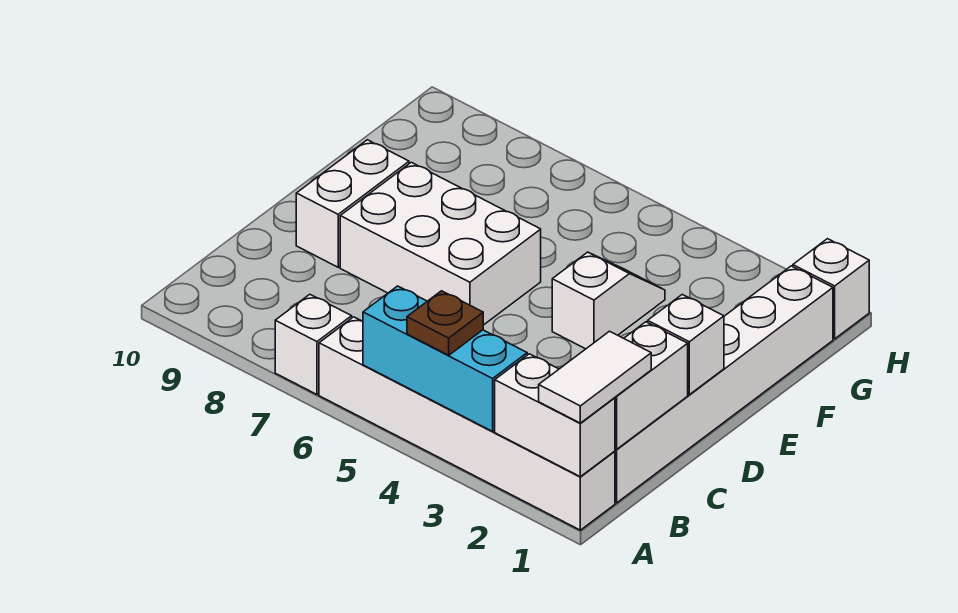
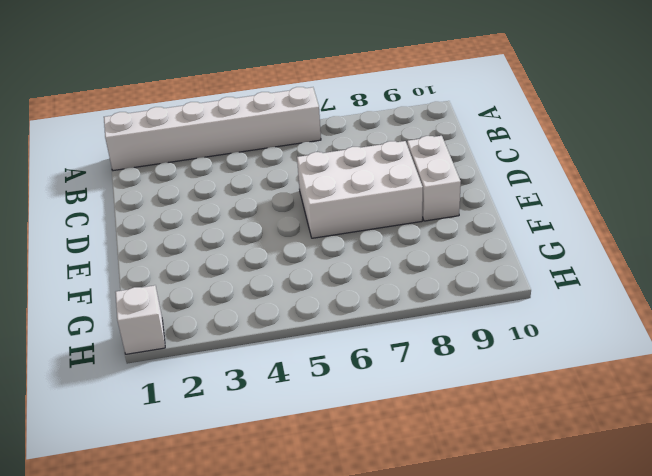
none -> white 1x1 brick [275,294,352,394]
none -> white 1x6 brick [615,266,833,503]
none -> white 1x2 slope [552,252,665,349]

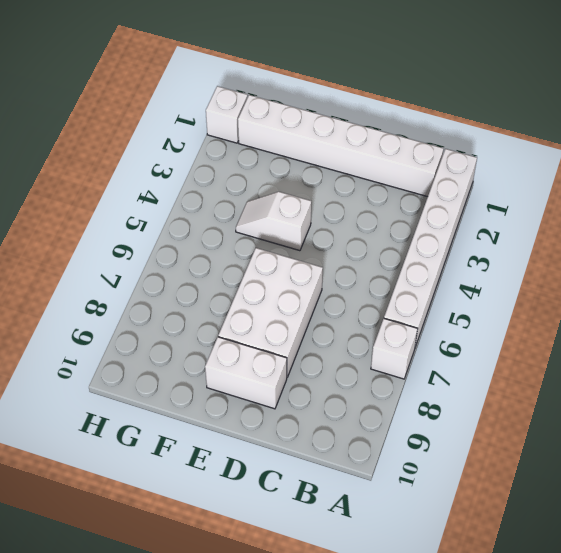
none -> white 1x2 brick [495,354,615,477]
none -> cyan 1x3 brick [363,286,527,431]
none -> white 1x2 brick [615,322,688,449]

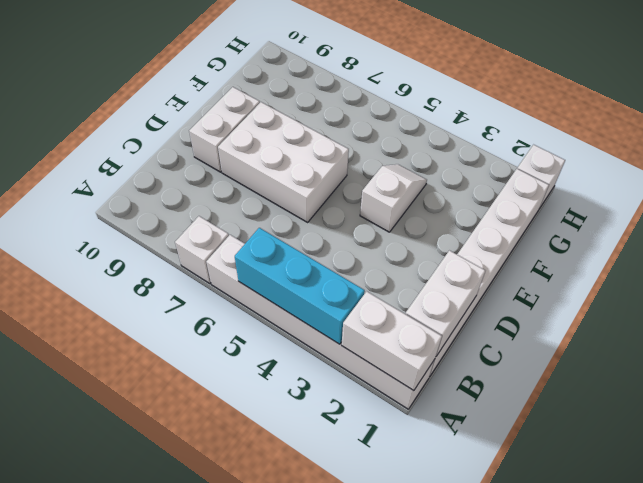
none -> white 1x1 brick [648,295,724,395]
none -> white 1x2 tile [539,331,651,423]
none -> brown 1x1 plate [407,291,483,355]

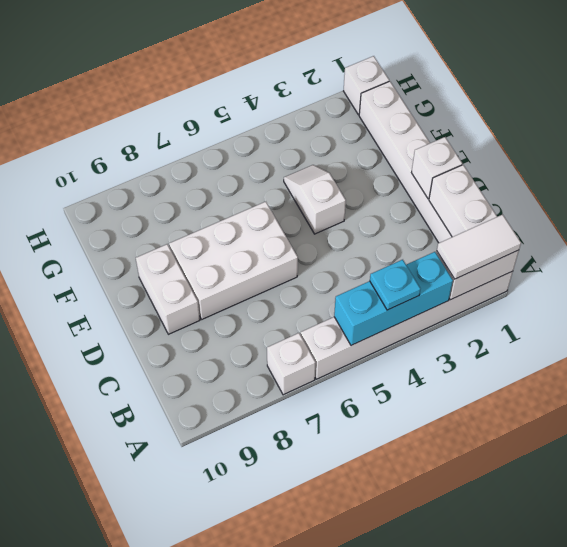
white 1x2 tile [437,215,521,279] -> white 1x2 tile turned to [539,331,651,423]
cyan 1x1 plate [370,260,420,310] -> brown 1x1 plate [407,291,483,355]

